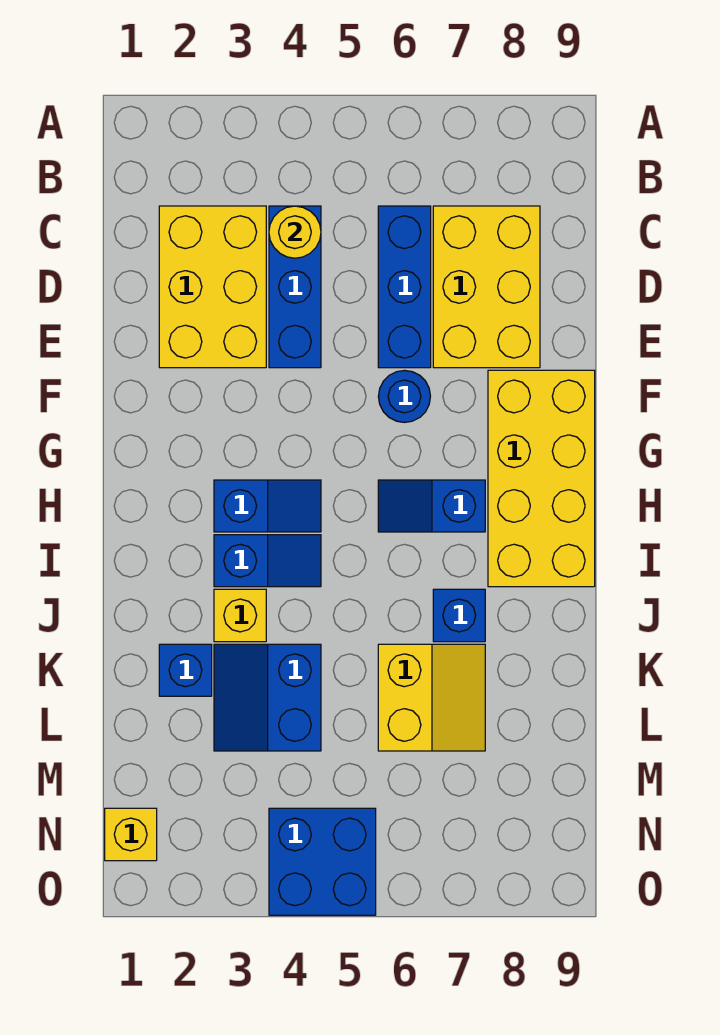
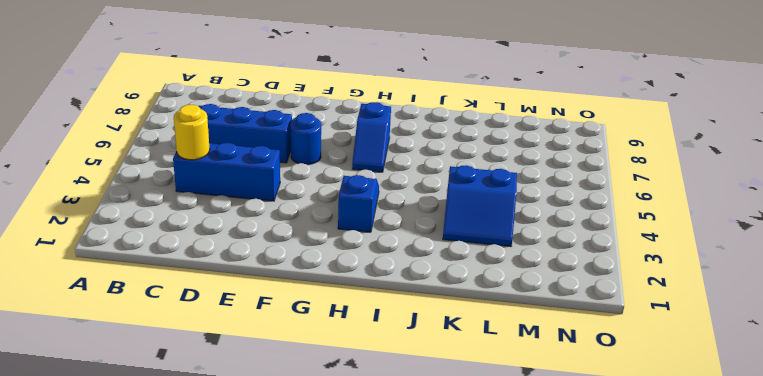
none -> yellow 2x3 brick [159,206,266,368]
none -> yellow 2x3 brick [433,206,540,368]
none -> yellow 2x4 brick [488,370,595,587]

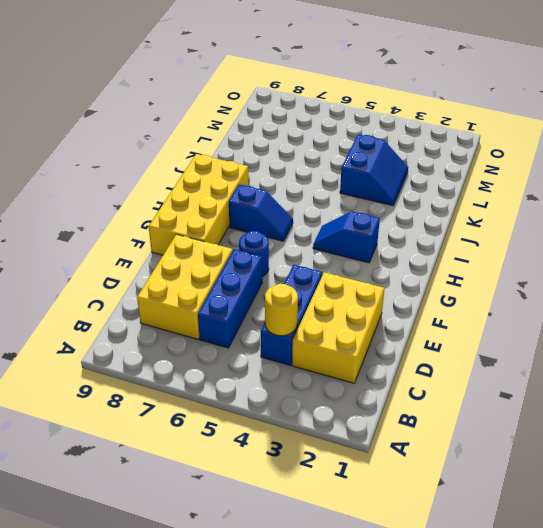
none -> blue 1x2 slope [214,535,321,587]
none -> yellow 1x1 brick [214,589,266,642]
none -> blue 1x1 brick [433,589,485,642]

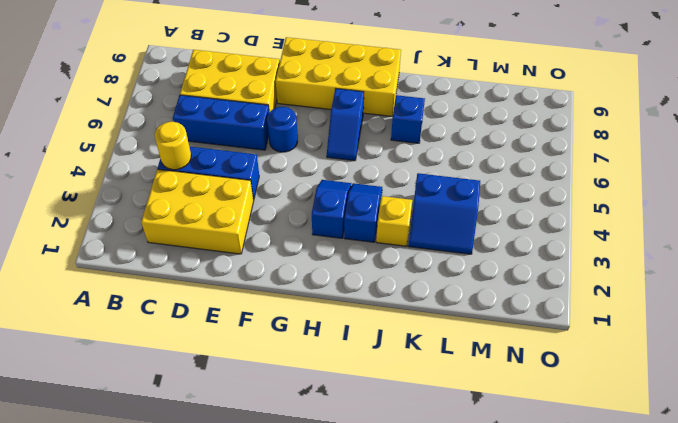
none -> blue 1x1 brick [159,644,212,696]
none -> yellow 2x2 slope [378,644,485,751]
none -> yellow 1x1 brick [105,808,157,861]

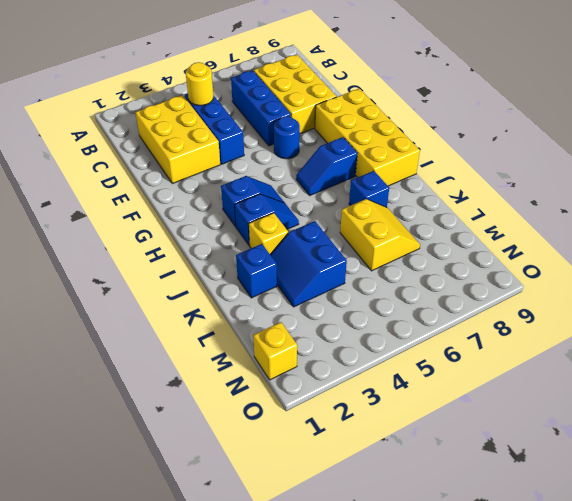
none -> blue 2x2 brick [269,808,376,915]

